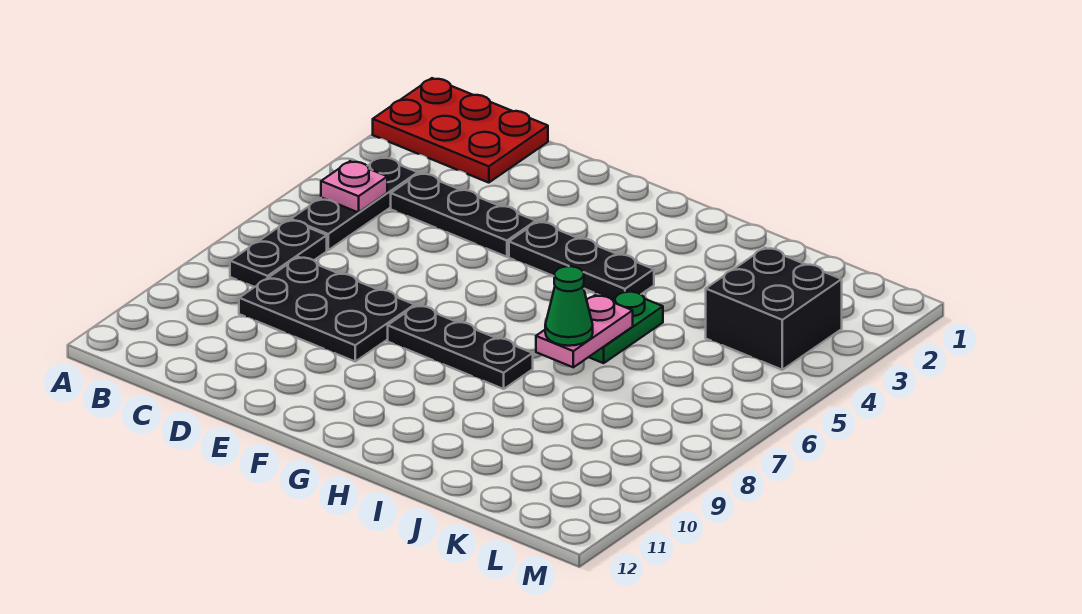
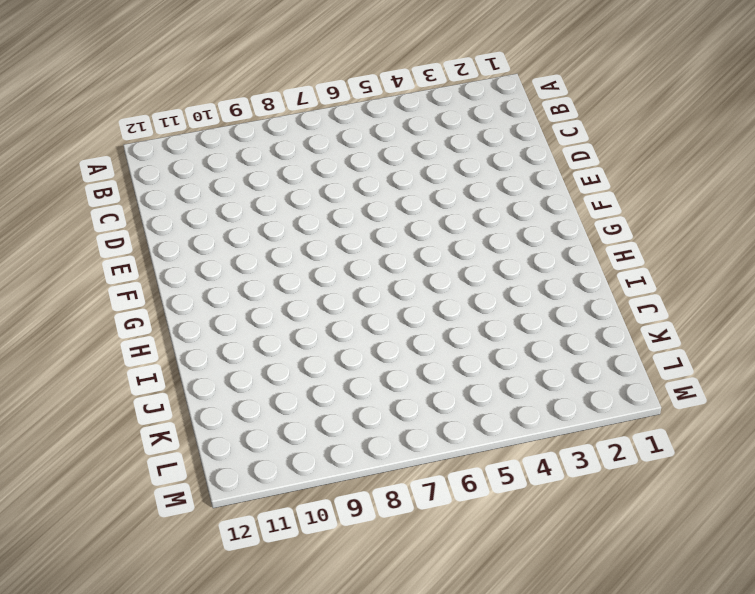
none -> red 2x3 plate [373,78,548,183]
none -> black 1x3 plate [291,157,418,250]
none -> black 1x2 plate [230,220,327,287]

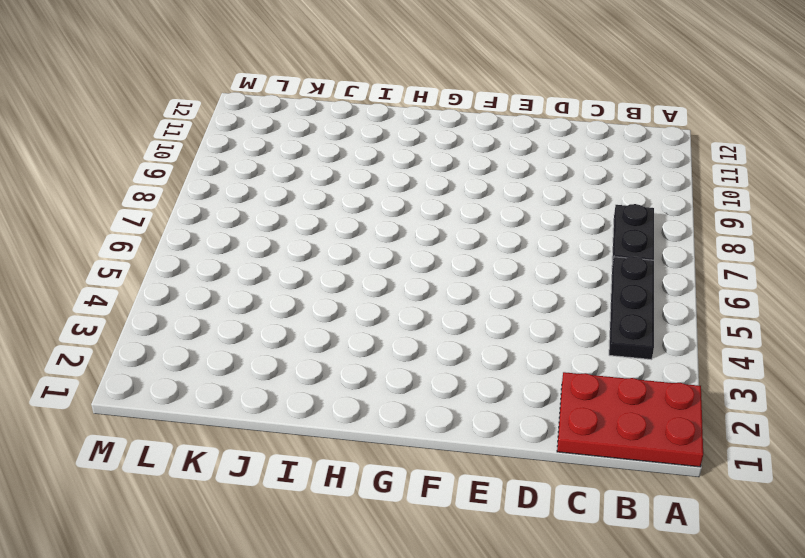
none -> black 1x3 plate [391,173,536,257]
none -> black 2x3 plate [239,257,415,361]
none -> black 1x3 plate [509,222,654,300]

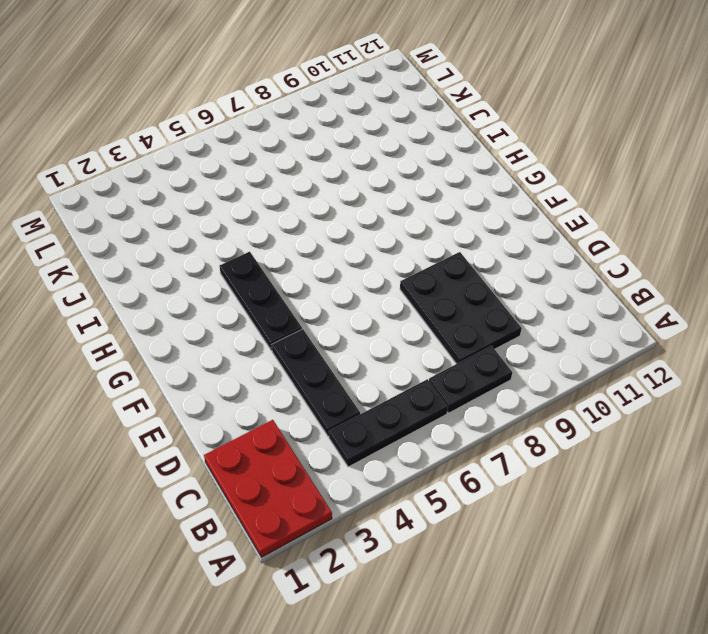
none -> black 1x3 plate [388,305,533,389]
none -> green 1x2 plate [589,291,663,363]
none -> black 2x2 brick [706,248,842,370]

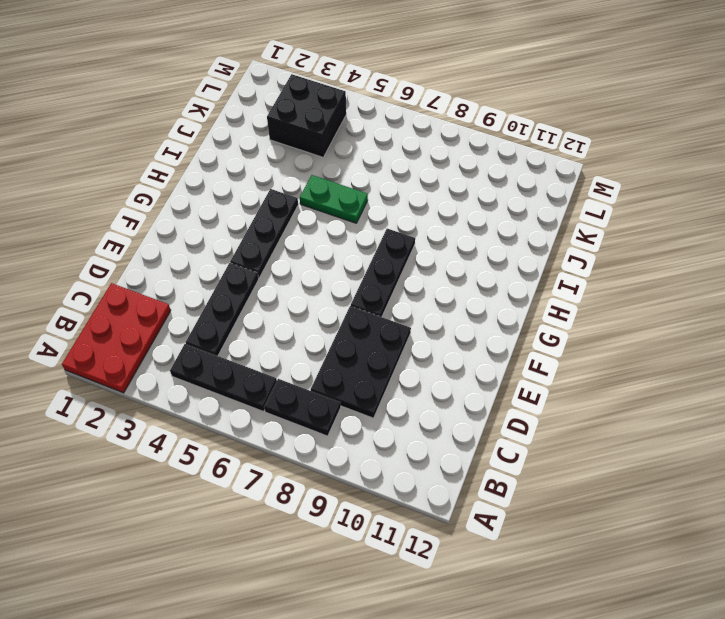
none -> pink 1x1 plate [321,161,387,213]
none -> pink 1x2 plate [536,295,633,367]
none -> green 1x1 cone [545,266,593,346]

